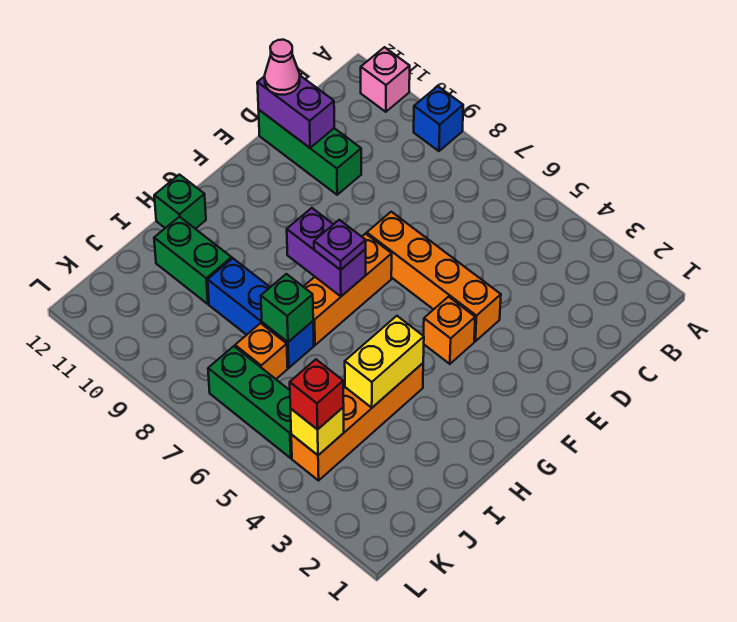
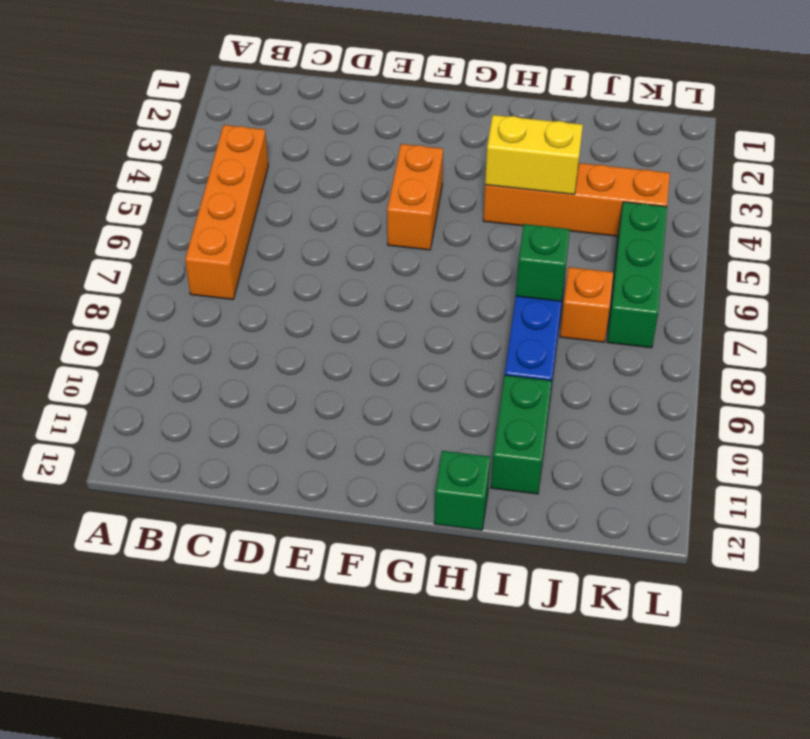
orange 1x4 brick [185,125,268,299] -> orange 1x4 brick moved to [367,212,501,341]
orange 1x2 brick [387,144,443,250] -> orange 1x1 brick [424,297,475,364]
none -> blue 1x1 brick [414,86,463,151]
none -> pink 1x1 brick [361,47,410,112]
none -> green 1x3 brick [259,110,361,195]

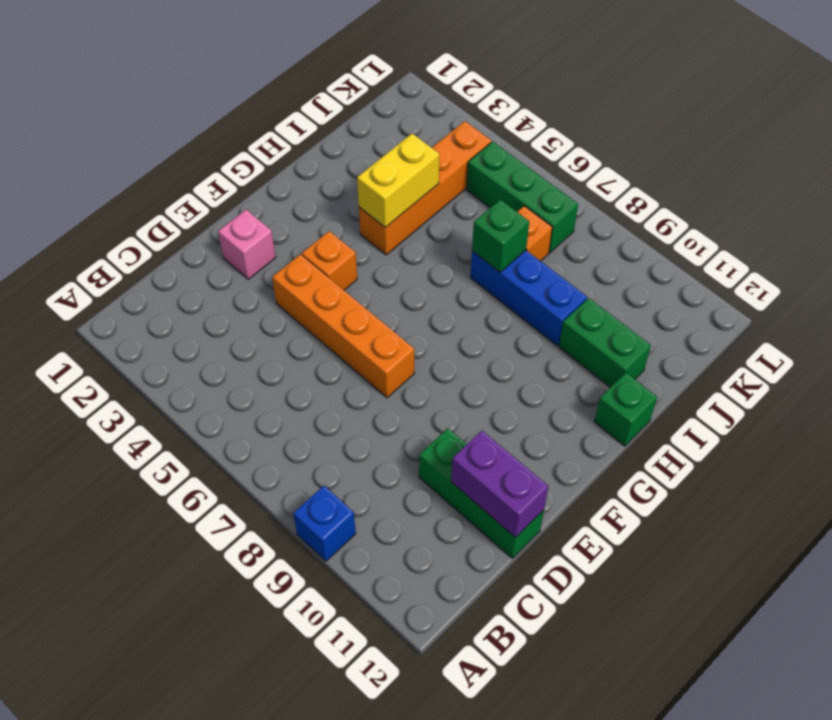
pink 1x1 brick [218,210,276,279] -> pink 1x1 brick moved to [361,47,410,112]
none -> orange 1x3 brick [303,234,392,345]
none -> purple 1x2 brick [287,208,366,296]
none -> yellow 1x1 brick [290,407,344,455]

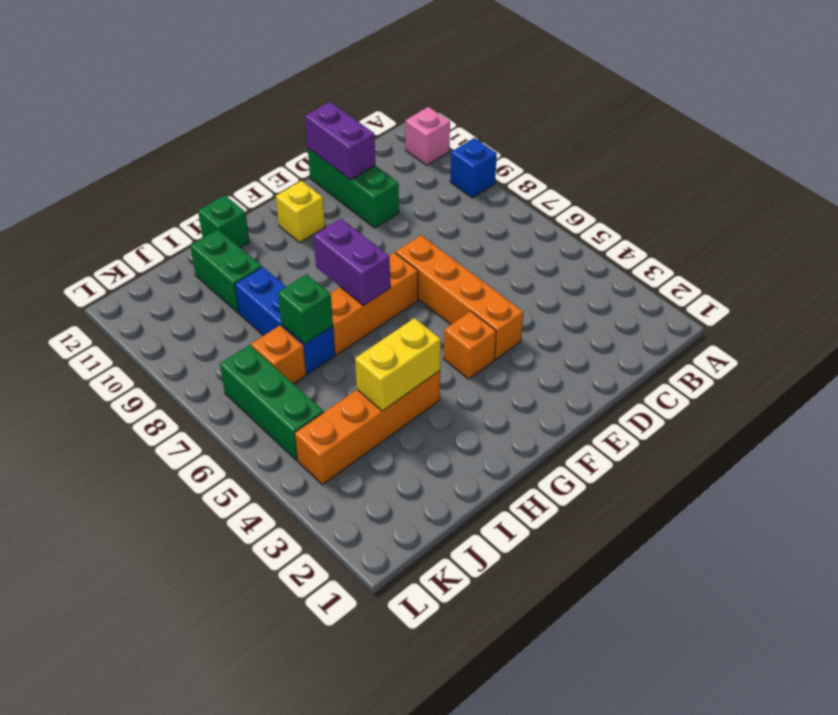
yellow 1x1 brick [276,181,325,242] -> yellow 1x1 brick moved to [290,407,344,455]
none -> pink 1x1 cone [265,40,300,95]
none -> purple 1x1 plate [314,220,366,270]
none -> red 1x1 brick [290,359,344,430]

